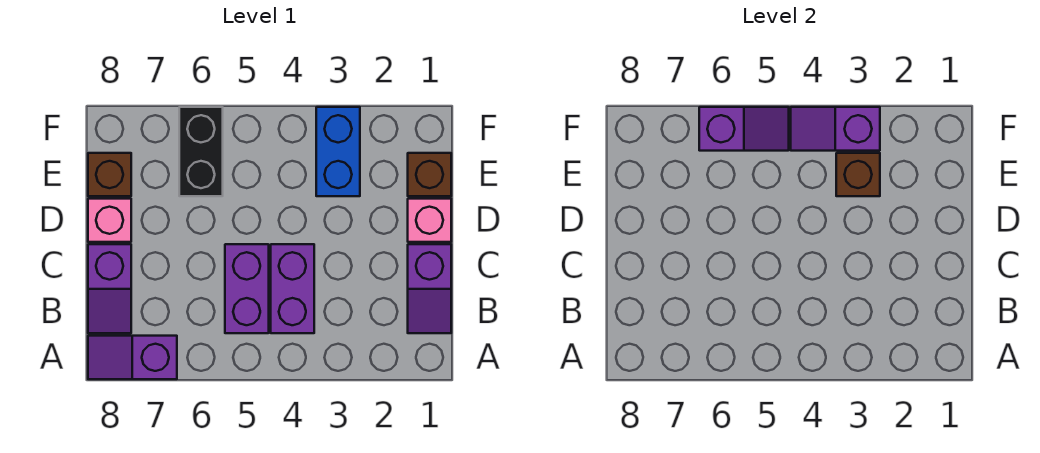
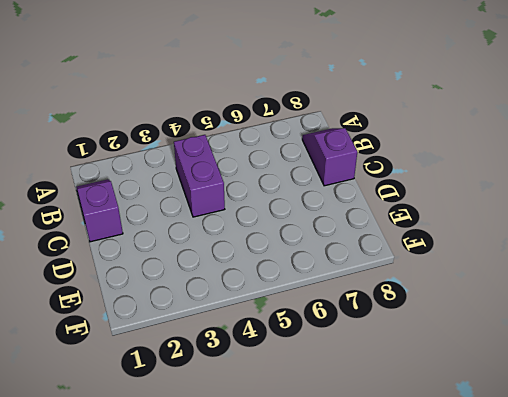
none -> purple 1x2 slope [88,336,177,379]
none -> purple 1x2 brick [225,244,269,333]
none -> pink 1x1 brick [408,199,451,242]

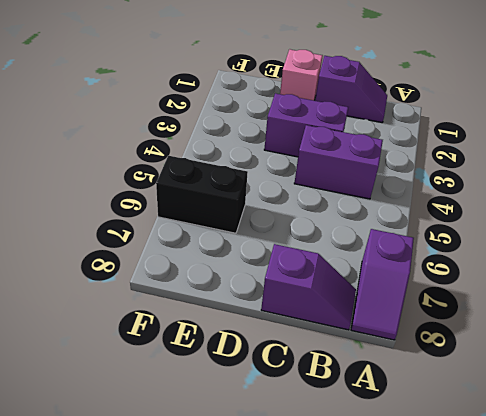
purple 1x2 brick [264,93,348,157] -> purple 1x2 brick moved to [225,244,269,333]
none -> pink 1x1 brick [88,199,131,242]
none -> brown 1x1 brick [408,153,451,196]
none -> blue 1x2 brick [316,107,360,196]

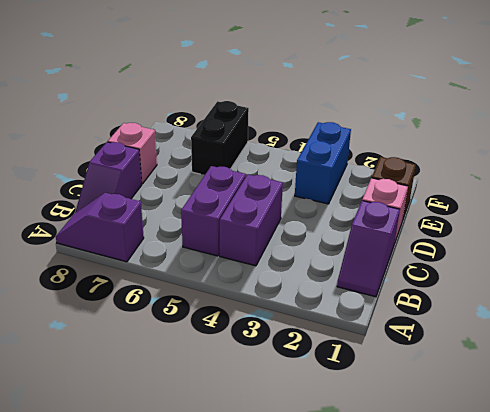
none -> brown 1x1 brick [88,153,131,196]
none -> brown 1x1 brick [836,153,880,196]
none -> purple 1x2 slope [791,107,880,151]

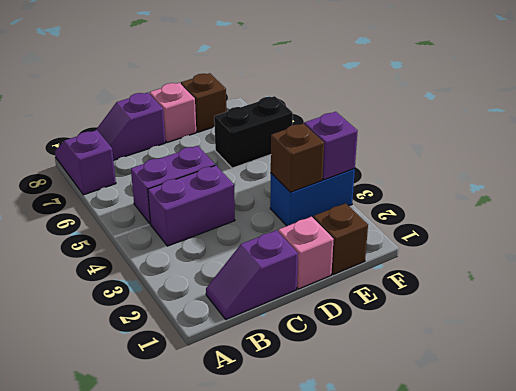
none -> purple 1x2 slope [699,107,789,151]

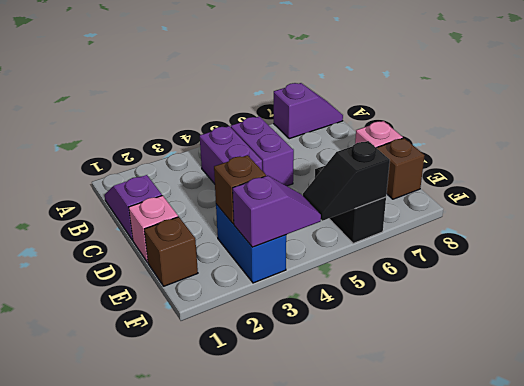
black 1x2 slope [303,141,390,221] -> purple 1x2 slope [699,107,789,151]
none -> purple 1x2 slope [88,244,131,333]

